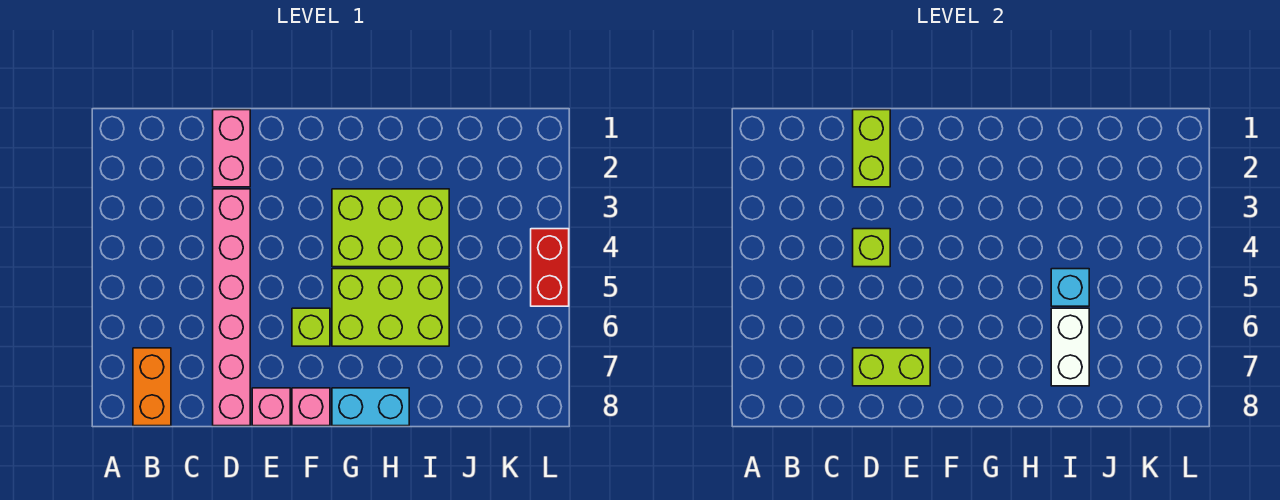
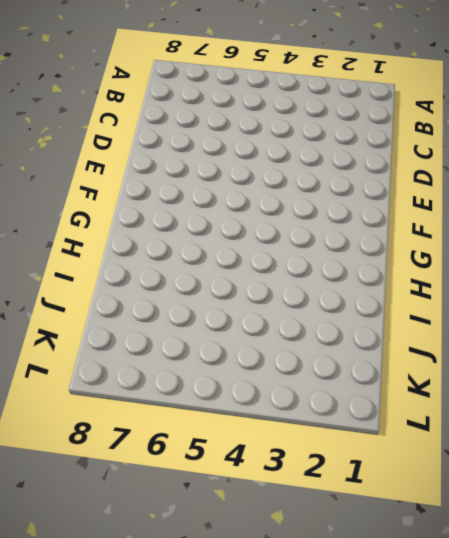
none -> orange 1x2 brick [133,348,171,426]
none -> pink 1x2 brick [213,110,250,187]
none -> pink 1x6 brick [213,189,250,426]

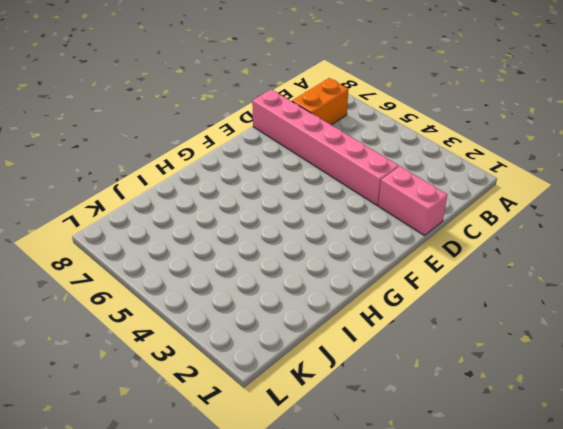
orange 1x2 brick [292,78,348,125] -> orange 1x2 brick turned to [133,348,171,426]
none -> pink 1x1 brick [252,388,290,426]
none -> lime 1x1 brick [292,308,330,346]
none -> pink 1x1 brick [292,388,330,426]

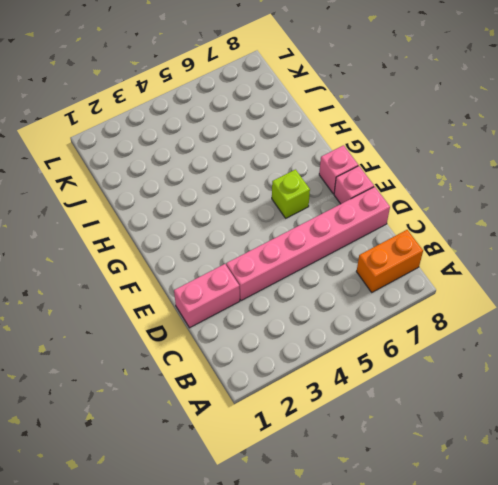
none -> lime 2x3 brick [332,189,449,267]
none -> lime 2x3 brick [332,269,449,346]
none -> cyan 1x2 brick [332,388,409,426]

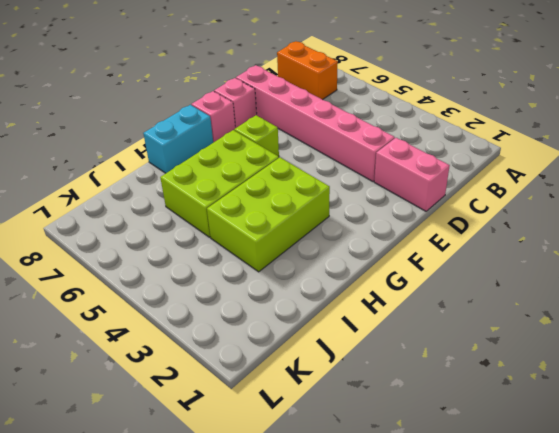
none -> red 1x2 brick [531,229,569,306]
none -> lime 1x2 brick [853,110,890,187]
none -> lime 1x1 brick [853,229,890,267]

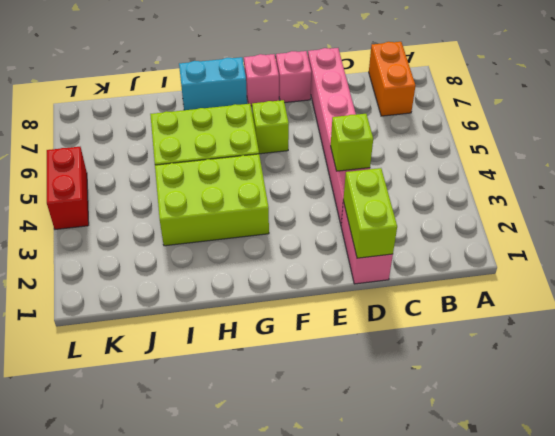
none -> lime 1x2 brick [853,348,930,386]
none -> cyan 1x1 brick [1051,269,1089,306]
none -> white 1x2 brick [1051,308,1089,386]

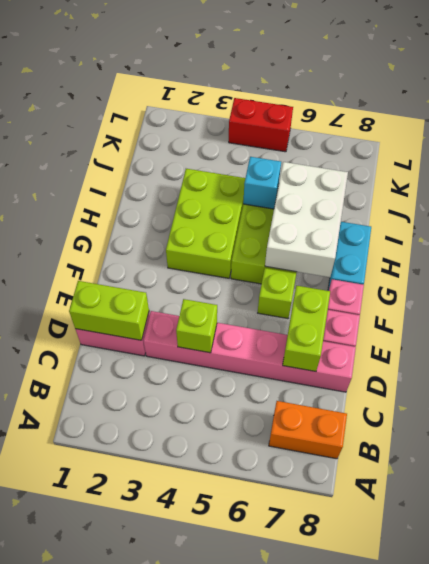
white 2x3 brick [265,162,348,277] -> white 1x2 brick [1051,308,1089,386]

